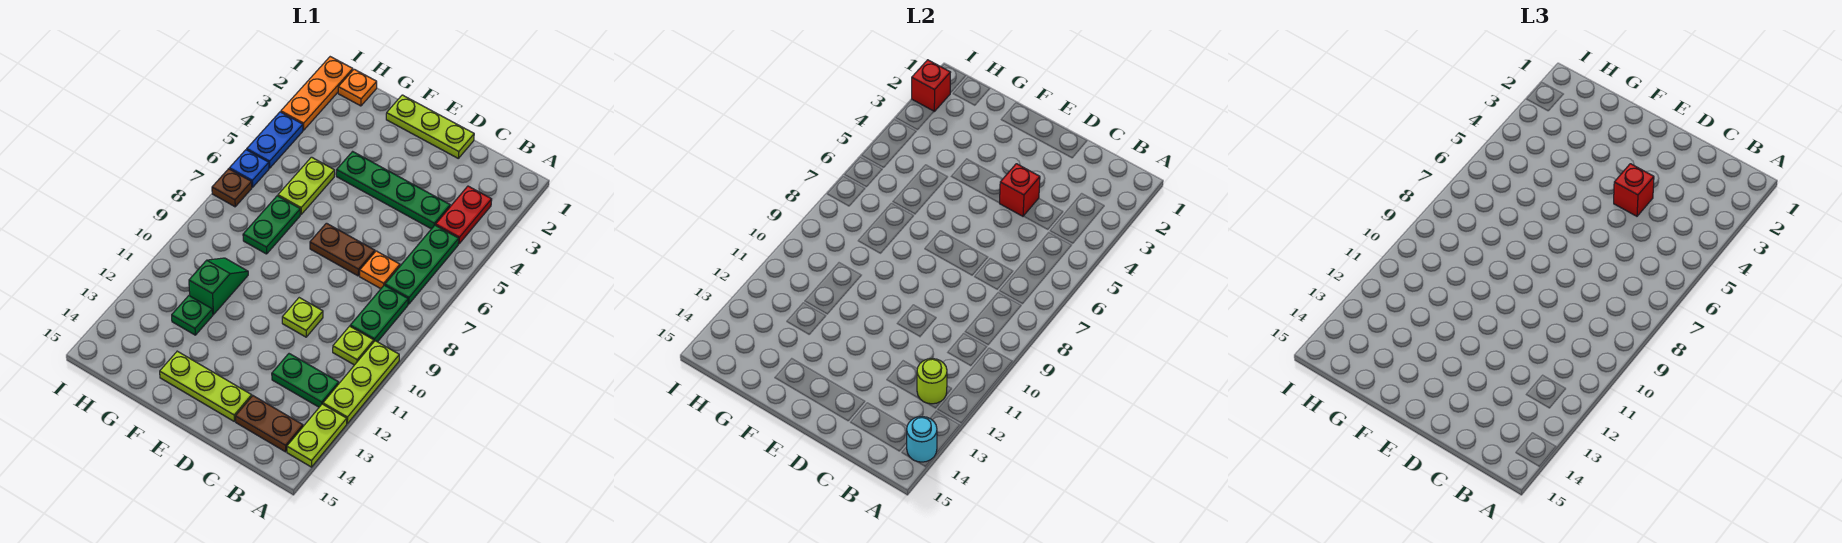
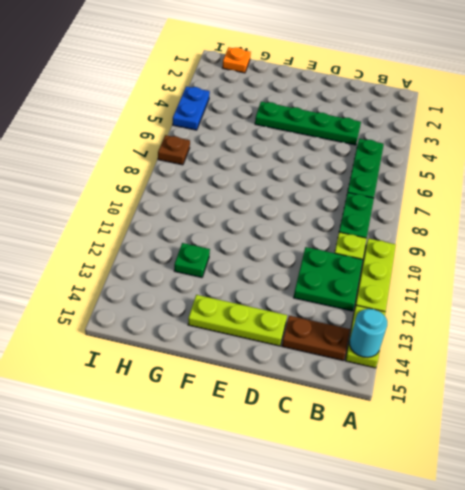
green 2x2 plate [294,247,363,311] -> green 1x2 plate [272,354,339,407]
none -> red 1x2 plate [436,186,492,244]
none -> orange 1x1 plate [360,251,400,289]
none -> lime 1x3 plate [386,95,474,158]

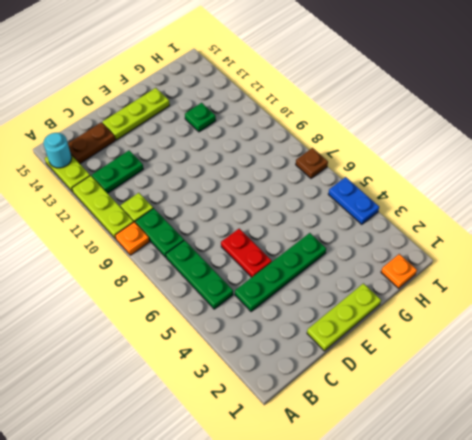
orange 1x1 plate [115,222,149,255] -> orange 1x1 plate moved to [360,251,400,289]
red 1x2 plate [221,229,272,277] -> red 1x2 plate moved to [436,186,492,244]
none -> brown 1x2 plate [310,223,375,276]
none -> lime 1x1 plate [282,298,323,337]
none -> lime 1x2 plate [278,157,335,214]

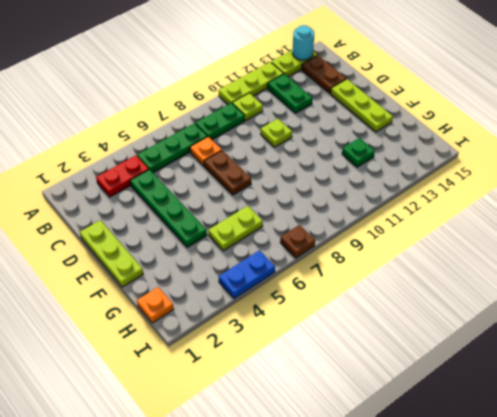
none -> green 1x2 plate [243,196,300,254]
none -> green 1x2 slope [189,258,248,315]
none -> orange 1x3 plate [281,57,353,130]

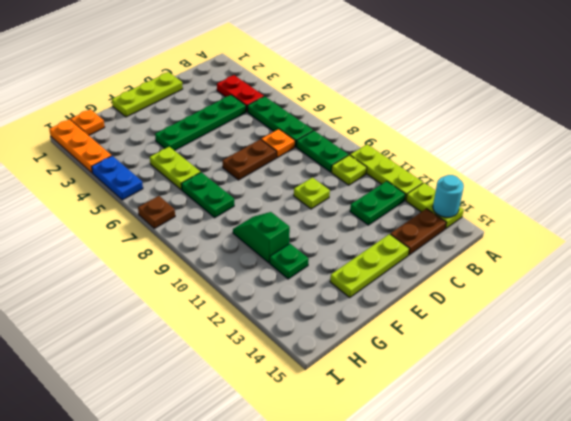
none -> blue 1x1 plate [229,150,269,187]
none -> lime 1x1 round brick [917,359,947,404]
none -> red 1x1 brick [1000,164,1040,216]

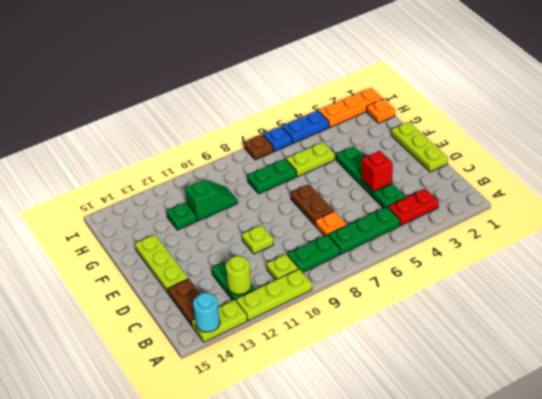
none -> red 1x1 brick [912,60,951,111]
none -> red 1x1 brick [1614,164,1654,216]

